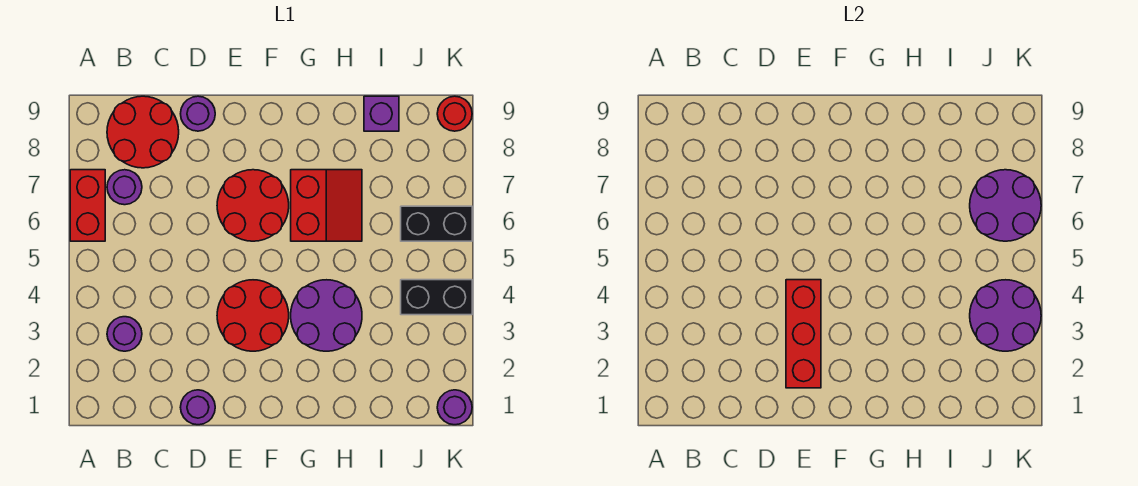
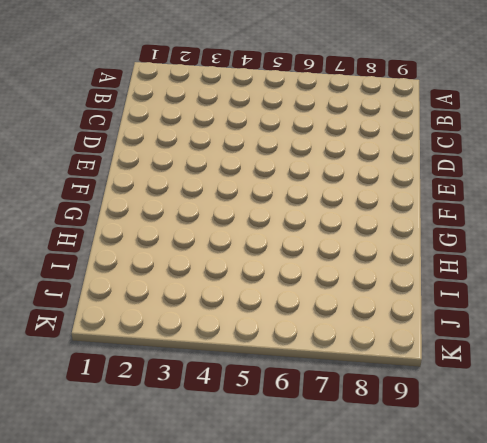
none -> red 1x2 brick [70,170,105,241]
none -> purple 1x1 round brick [107,317,142,351]
none -> purple 1x1 round brick [107,170,142,205]

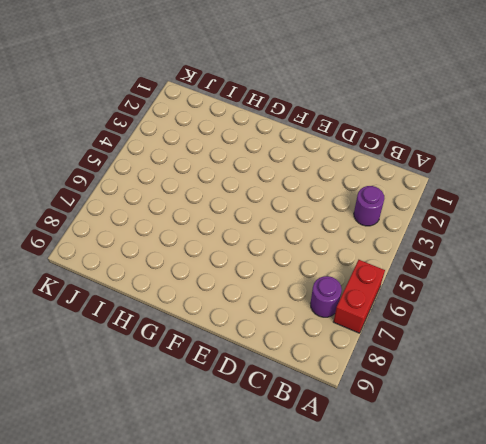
none -> red 2x2 round brick [107,96,179,168]
none -> purple 1x1 round brick [180,390,215,425]
none -> purple 1x1 round brick [181,96,215,131]

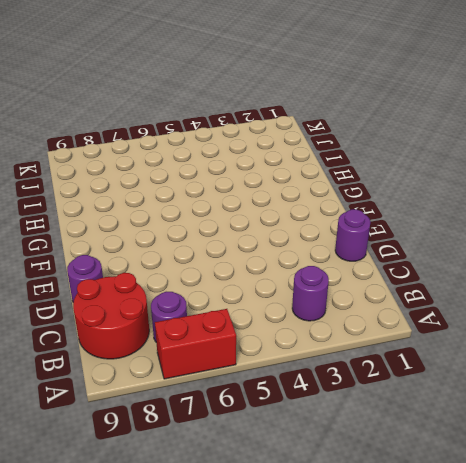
none -> red 2x2 round brick [217,280,289,351]
none -> red 2x2 round brick [217,170,289,241]
none -> purple 2x2 round brick [291,280,362,351]

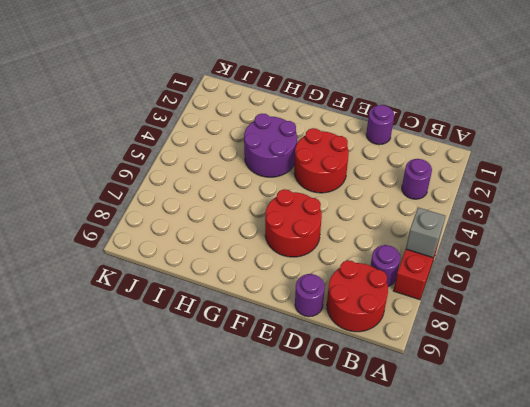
grey 1x1 brick [406,207,445,258] -> none
none -> red 2x2 slope [291,170,362,241]
none -> purple 1x1 brick [364,96,399,131]
none -> black 1x2 brick [401,280,472,315]

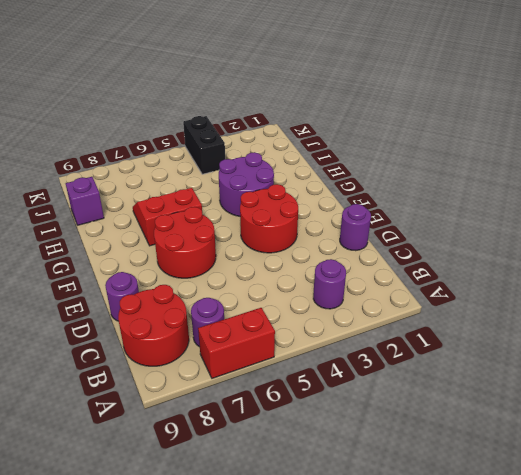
none -> black 1x2 brick [401,206,472,241]
none -> purple 1x1 round brick [437,390,472,425]
none -> red 1x1 round brick [437,96,472,131]

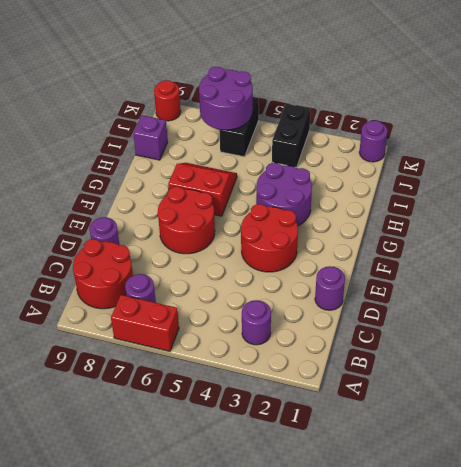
none -> red 1x3 brick [786,280,821,388]
none -> purple 2x2 round brick [970,280,1041,351]

